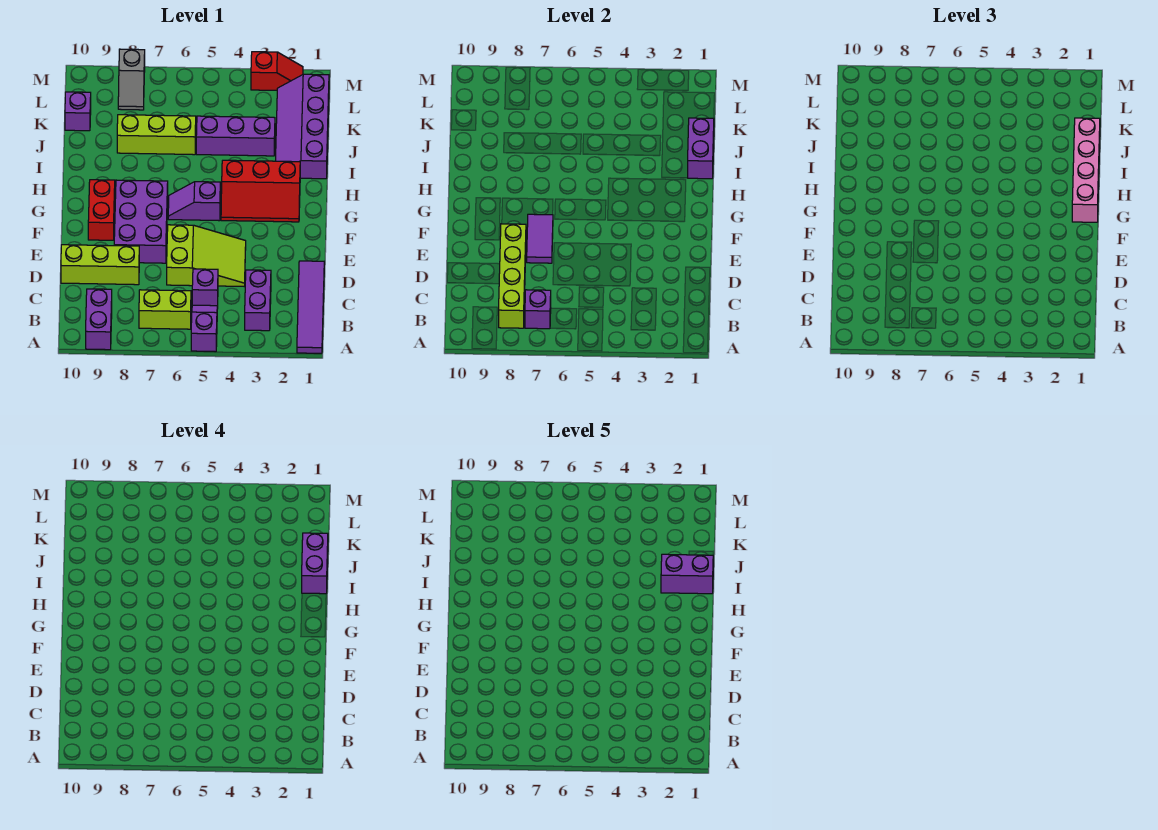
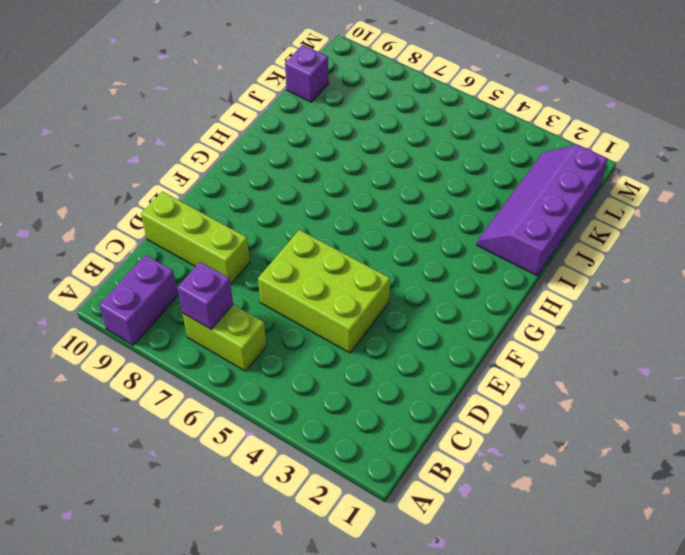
lime 2x3 brick [258,230,390,353] -> lime 2x3 slope [167,225,246,286]
none -> purple 1x4 tile [297,261,324,353]
none -> purple 1x2 slope [191,305,218,352]
none -> purple 1x2 brick [245,270,271,331]

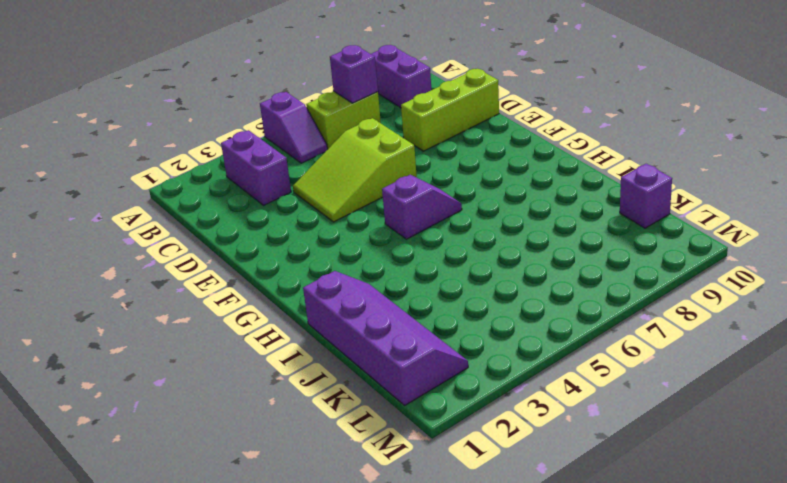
none -> purple 1x4 tile [297,261,324,353]
none -> purple 1x1 brick [192,269,218,306]
none -> purple 2x3 brick [114,180,168,263]

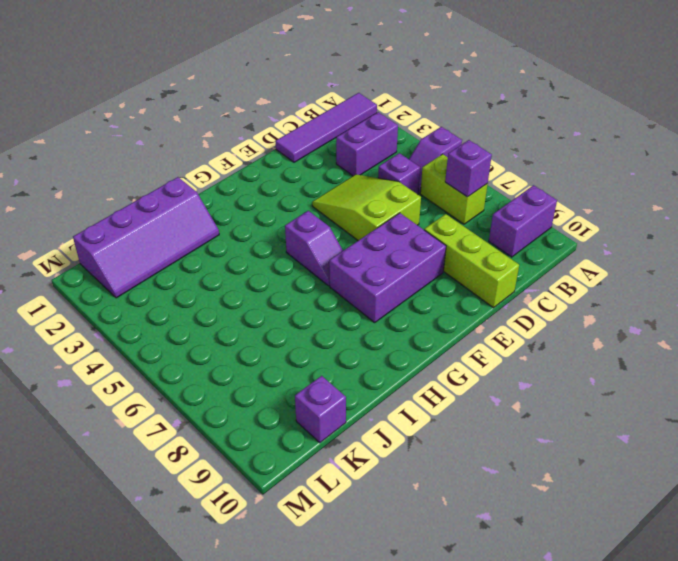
none -> red 1x2 brick [88,180,115,240]
none -> red 2x3 slope [221,160,300,222]
none -> purple 1x3 brick [196,116,275,156]

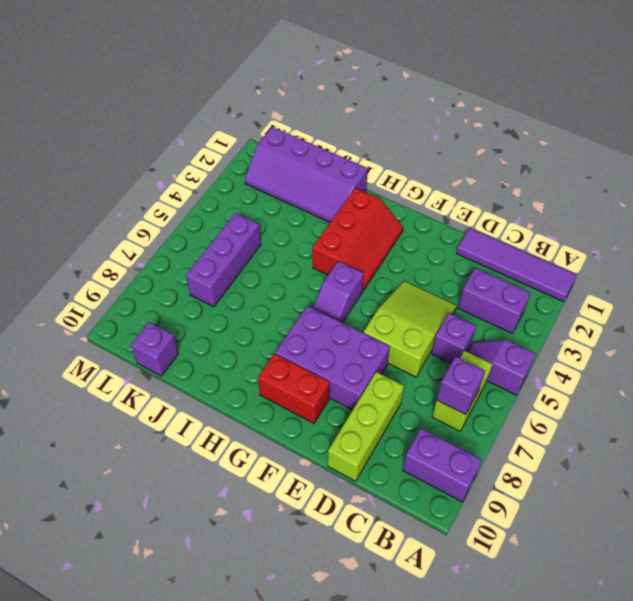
purple 1x3 brick [186,213,261,307] -> purple 1x3 brick moved to [196,116,275,156]
none -> lime 1x3 brick [117,115,196,155]
none -> grey 1x2 slope [118,49,145,110]
none -> red 1x2 slope [251,52,303,90]

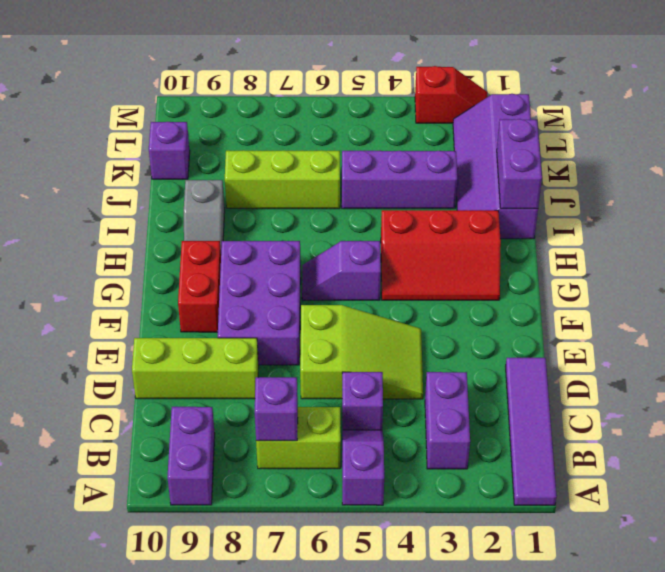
grey 1x2 slope [184,180,225,249] -> grey 1x2 slope moved to [118,49,145,110]
none -> lime 1x4 brick [499,224,526,328]
none -> purple 1x2 tile [527,214,553,263]
none -> pink 1x4 brick [1072,118,1100,222]

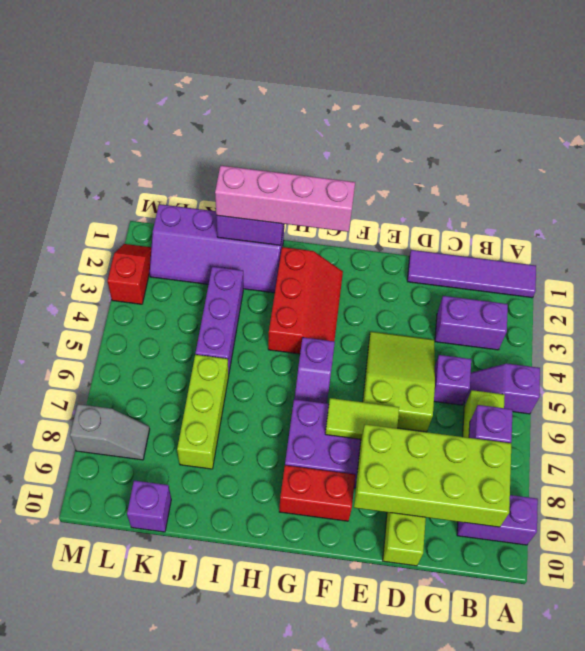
lime 2x4 brick [354,424,511,527] -> lime 1x4 brick [499,224,526,328]
lime 1x2 tile [325,398,399,439] -> purple 1x2 tile [527,214,553,263]
none -> purple 1x2 brick [302,533,328,594]
none -> purple 1x2 brick [661,554,713,594]

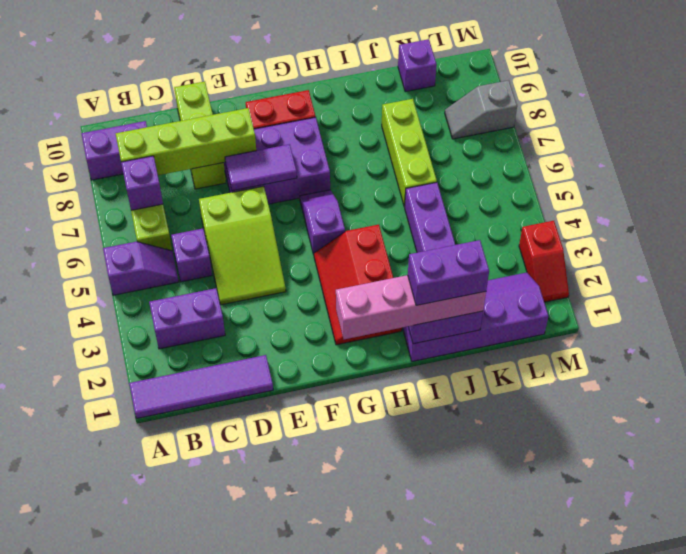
none -> purple 1x2 brick [661,554,713,594]

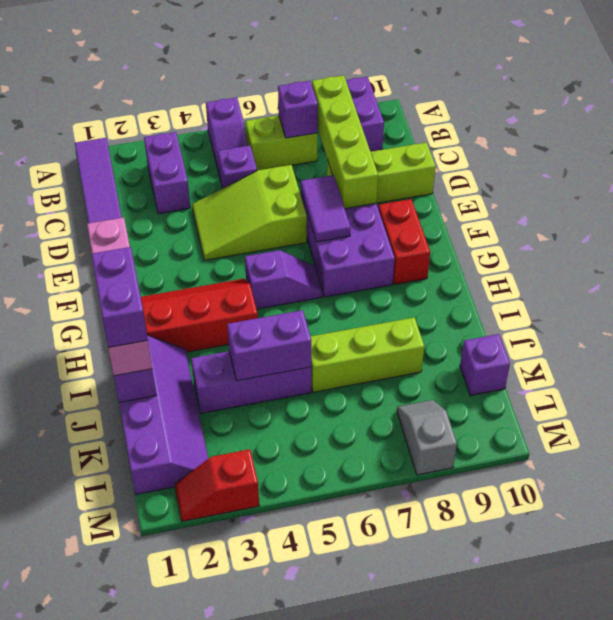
purple 1x2 brick [227,310,311,381] -> purple 1x2 brick moved to [661,554,713,594]

